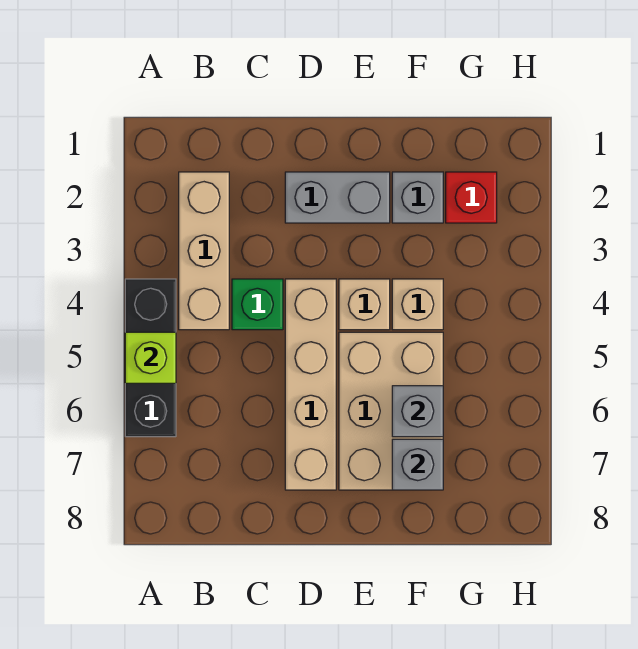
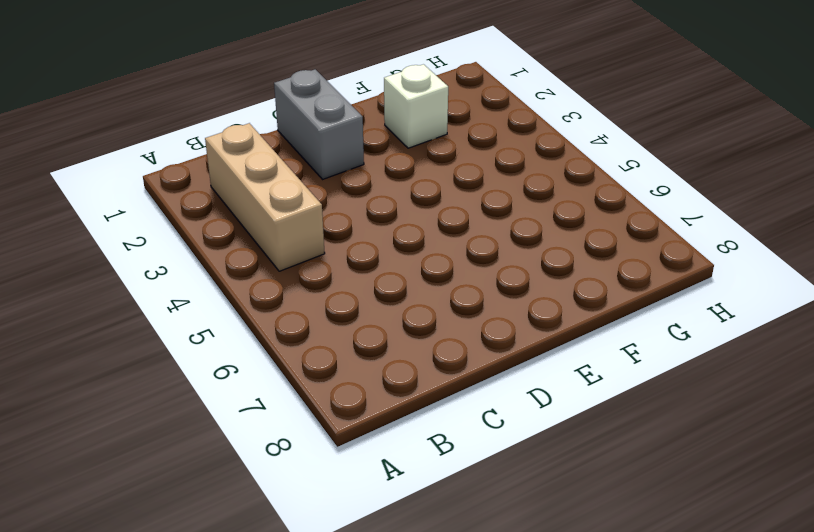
grey 1x2 brick [274,69,364,179] -> grey 1x2 brick turned to [285,172,390,223]
white 1x1 brick [384,64,448,148] -> grey 1x1 brick [392,172,443,223]
none -> black 1x3 brick [125,279,176,437]
none -> green 1x1 brick [232,279,283,330]
none -> tan 1x4 brick [285,279,336,490]

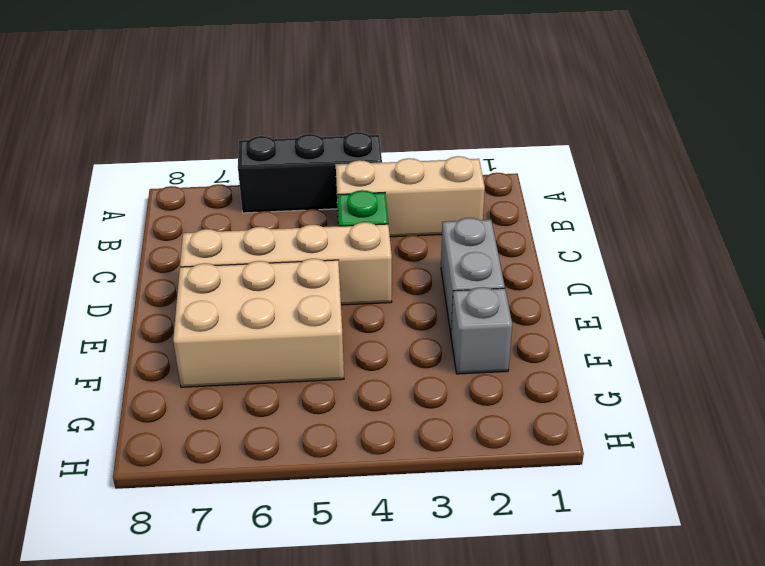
none -> tan 1x1 brick [339,279,390,330]
none -> tan 1x1 brick [392,279,443,330]
none -> red 1x1 brick [446,172,497,223]

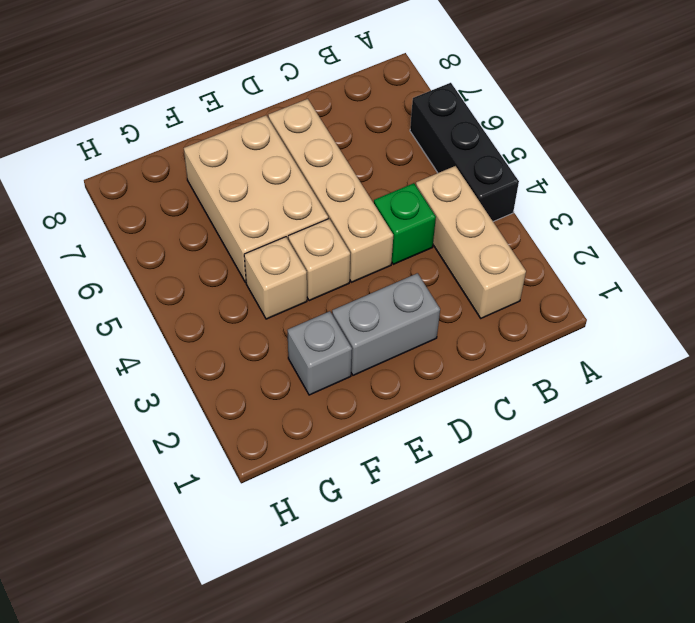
none -> red 1x1 brick [446,172,497,223]
none -> lime 1x1 brick [125,332,176,383]
none -> grey 1x1 brick [392,386,443,437]

